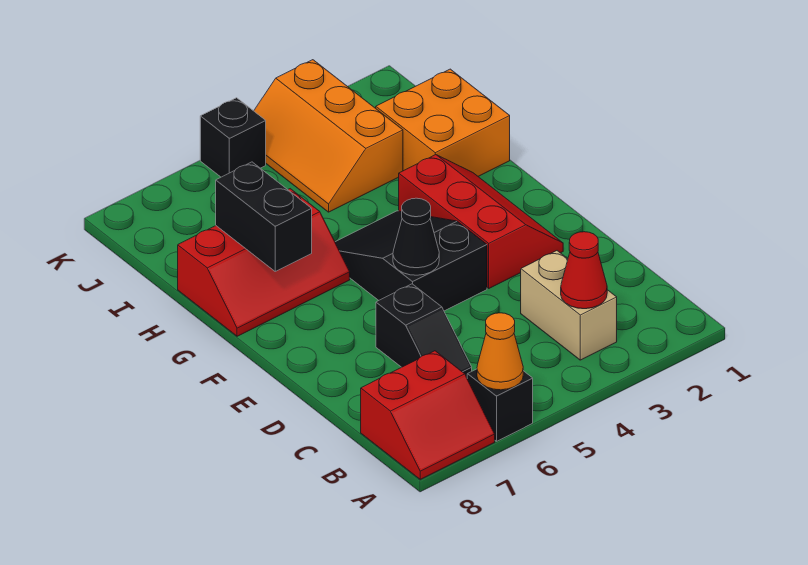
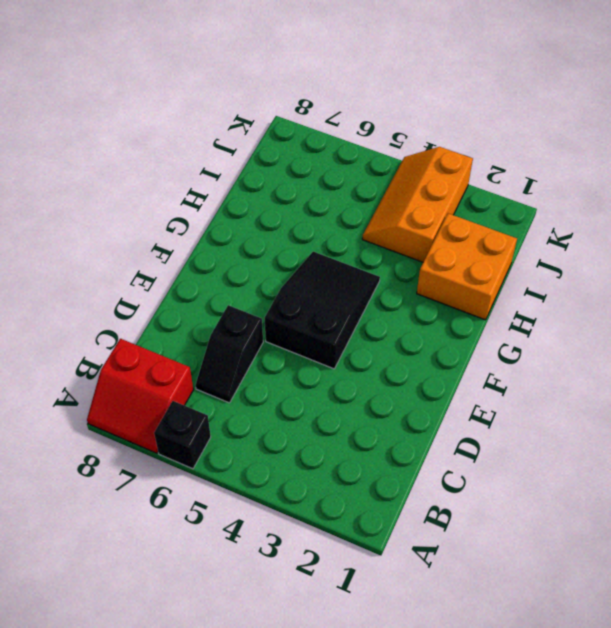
none -> tan 1x2 brick [521,251,617,360]
none -> red 2x3 slope [399,154,563,288]
none -> red 2x3 slope [178,189,350,336]

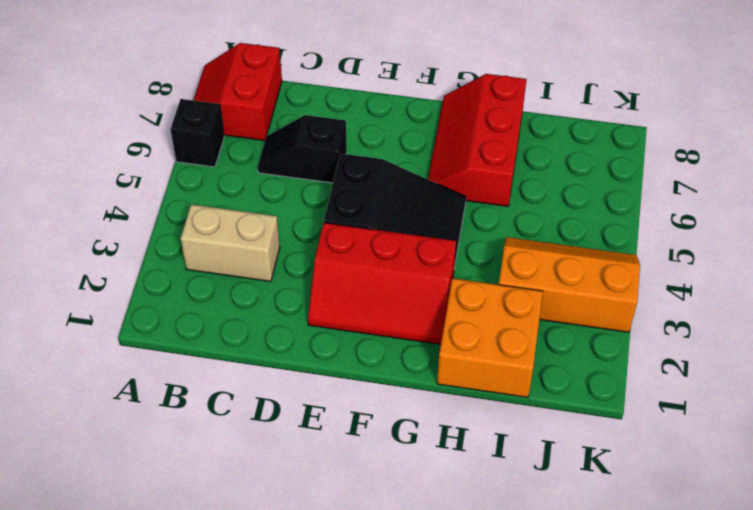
none -> black 1x1 brick [200,98,266,177]
none -> orange 1x1 cone [477,313,523,390]
none -> red 1x1 cone [561,232,607,309]

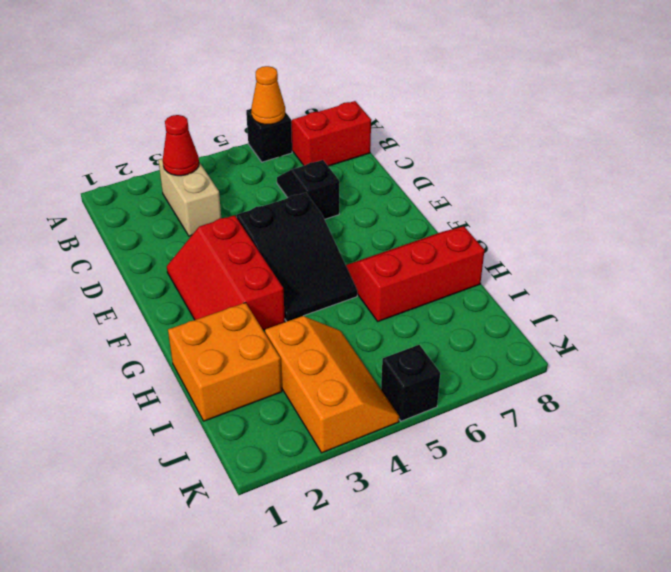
none -> black 1x1 cone [393,198,439,275]
none -> black 1x2 brick [216,162,312,271]

